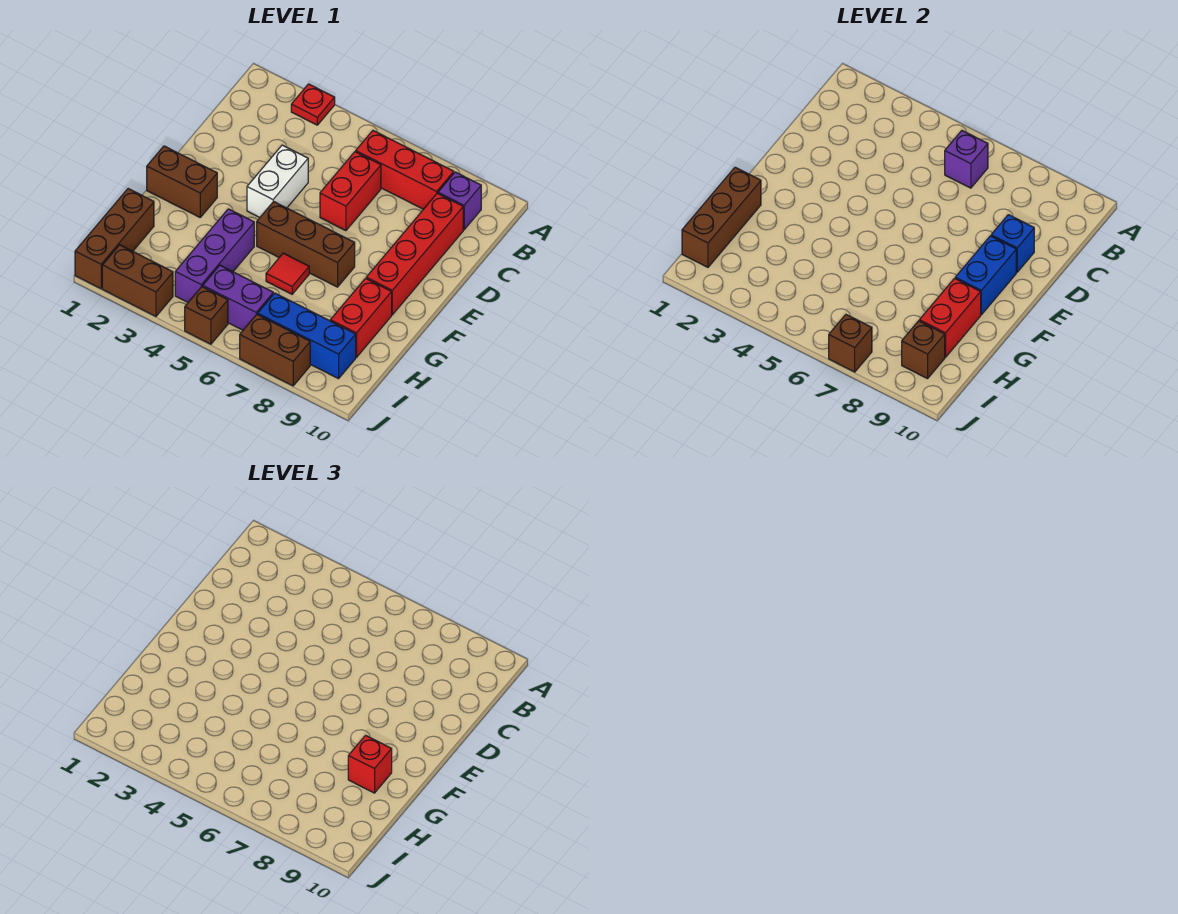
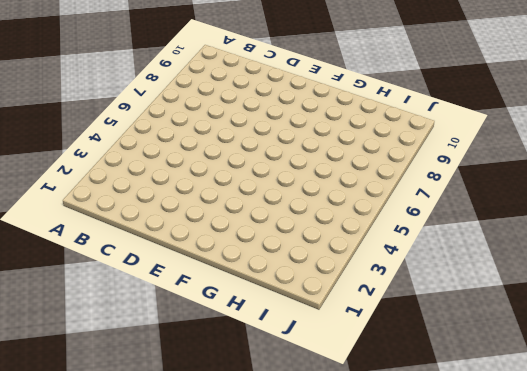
none -> red 1x1 plate [291,84,335,125]
none -> red 1x3 brick [356,131,454,209]
none -> purple 1x1 brick [438,172,481,230]

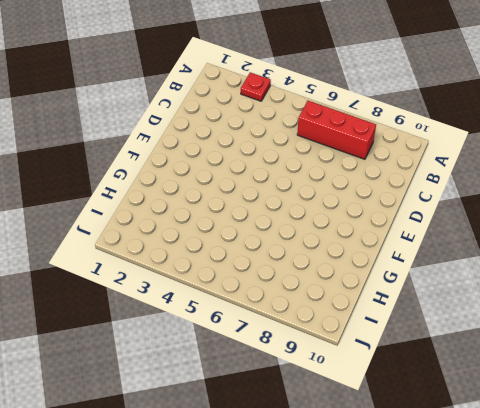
none -> purple 1x1 brick [438,172,481,230]
none -> red 1x2 brick [320,152,381,231]
none -> red 1x4 brick [366,193,463,315]

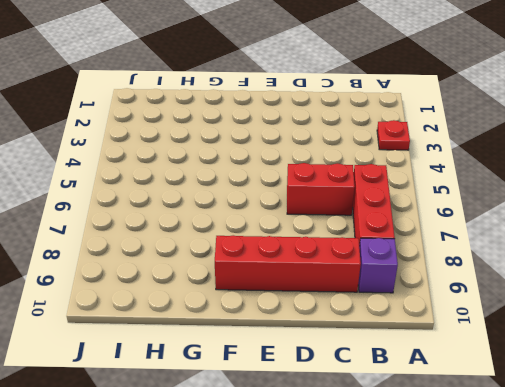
none -> white 1x2 brick [247,145,308,217]
none -> brown 1x2 brick [147,146,217,217]
none -> brown 1x3 brick [257,202,355,287]

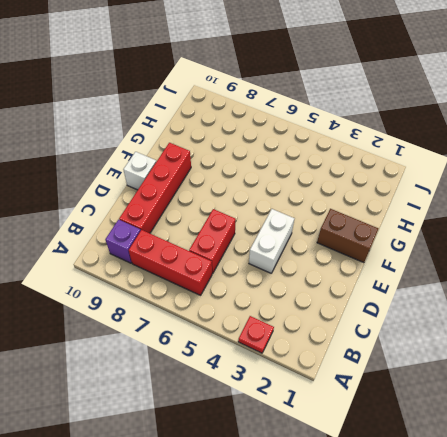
white 1x1 brick [123,152,156,190] -> none
none -> brown 1x3 brick [257,202,355,287]
none -> purple 1x3 brick [175,209,254,302]
none -> red 1x1 tile [266,253,309,294]

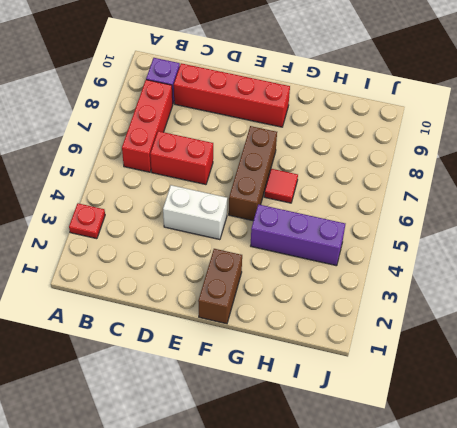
none -> red 1x2 brick [330,278,392,357]
none -> brown 1x3 brick [75,189,154,289]
none -> purple 1x2 brick [203,265,273,330]

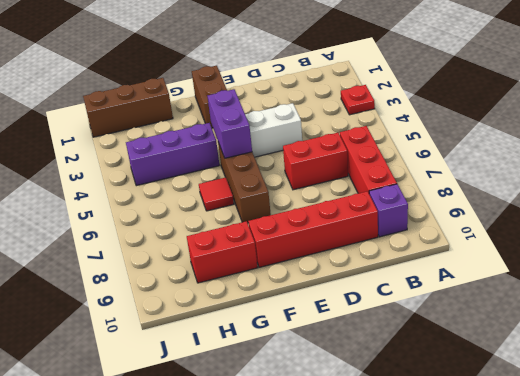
purple 1x2 brick [207,89,252,158] -> purple 1x2 brick moved to [203,265,273,330]
none -> blue 1x3 brick [258,293,356,379]
none -> brown 1x2 brick [102,245,173,316]
none -> brown 1x1 brick [185,287,228,344]

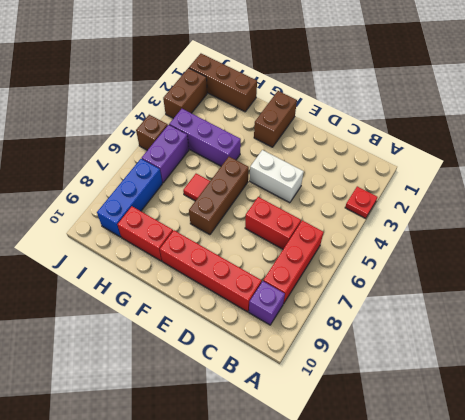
none -> brown 1x2 brick [240,314,310,386]
none -> purple 1x1 brick [945,131,988,188]
none -> blue 1x1 brick [991,215,1034,272]

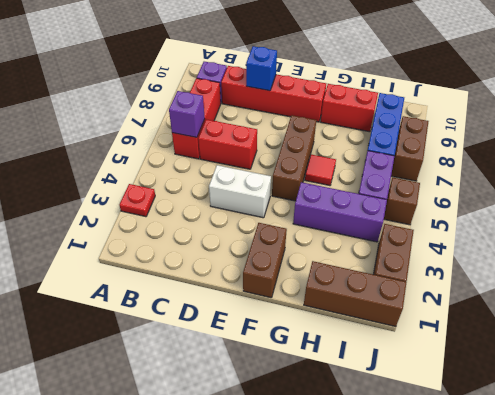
none -> blue 1x2 brick [955,236,1016,315]
none -> brown 1x3 brick [682,167,761,267]
none -> red 1x2 brick [919,278,981,357]

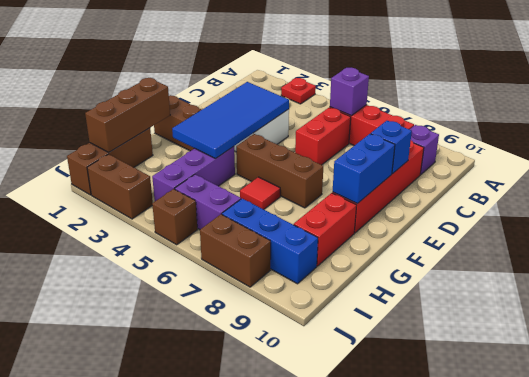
blue 2x4 tile [172,82,289,159] -> none
none -> red 1x2 brick [919,278,981,357]
none -> brown 1x1 brick [902,321,945,379]
none -> brown 1x1 brick [829,315,872,372]

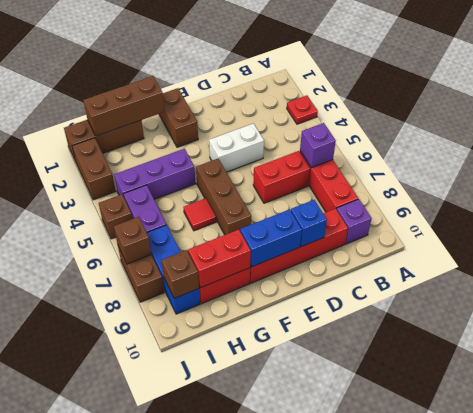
none -> red 1x1 brick [348,735,392,793]

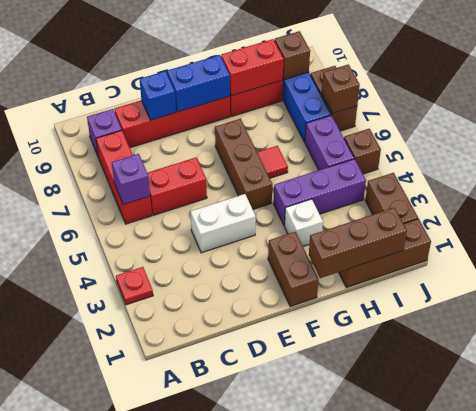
white 1x1 brick [285,199,323,246] -> none
none -> red 1x1 brick [348,735,392,793]

